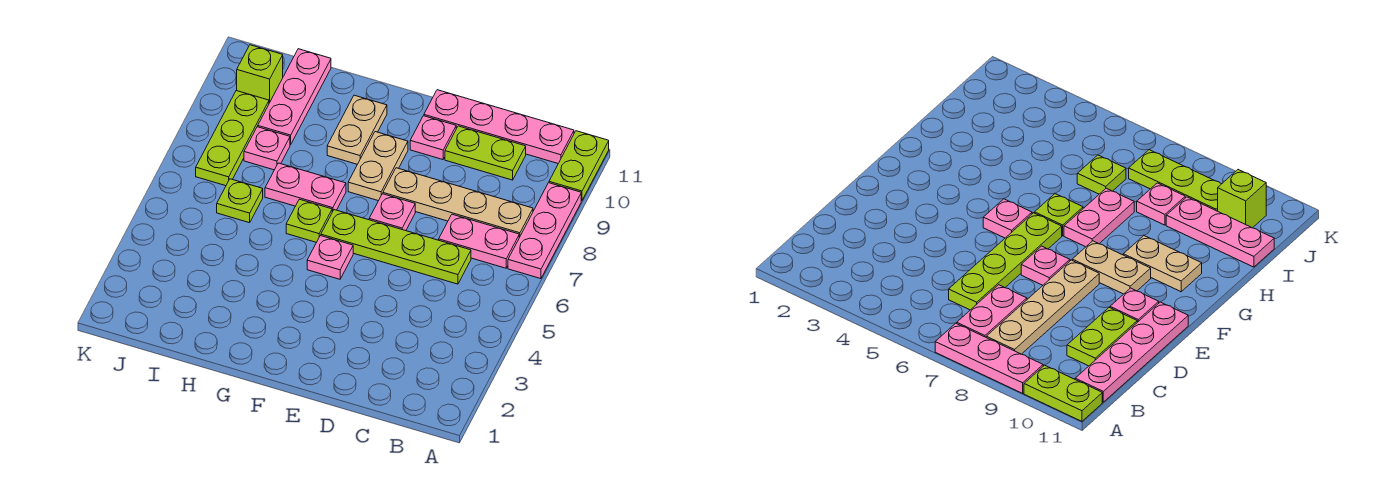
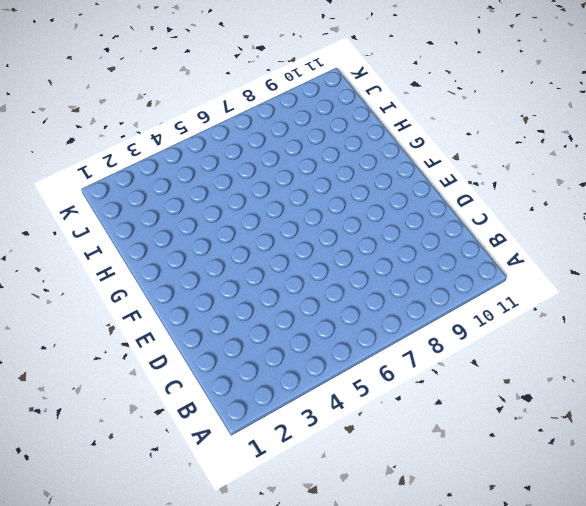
none -> pink 1x3 plate [508,183,581,279]
none -> lime 1x2 plate [549,131,609,201]
none -> pink 1x2 plate [439,214,519,268]

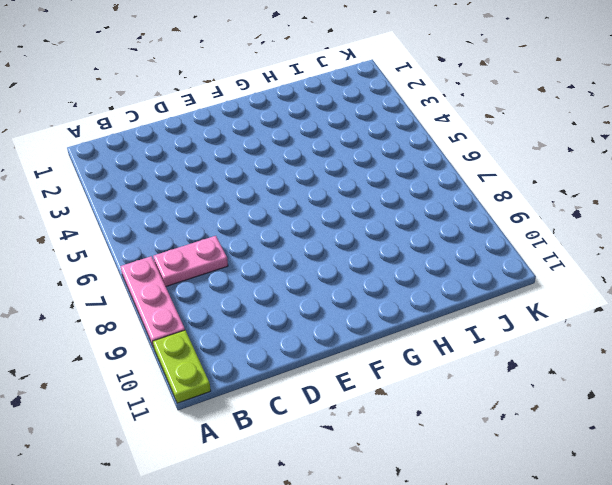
none -> tan 1x4 plate [383,168,533,237]
none -> pink 1x4 plate [424,90,574,163]
none -> lime 1x4 plate [321,210,471,284]

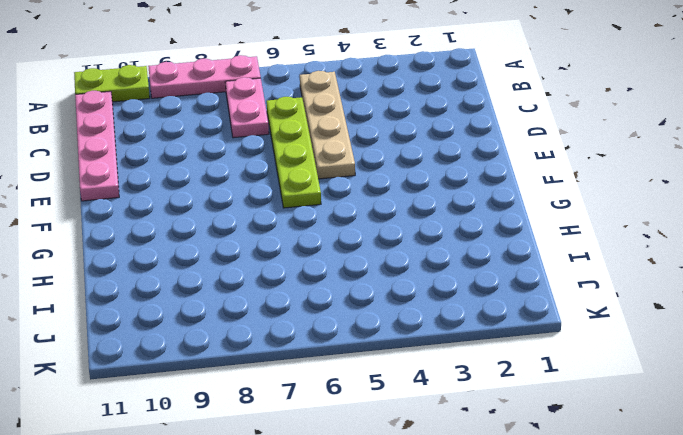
tan 1x4 plate [300,71,355,179] -> tan 1x4 plate moved to [383,168,533,237]
none -> lime 1x2 plate [445,126,526,180]
none -> pink 1x1 plate [369,194,415,231]
none -> pink 1x1 plate [410,116,456,160]

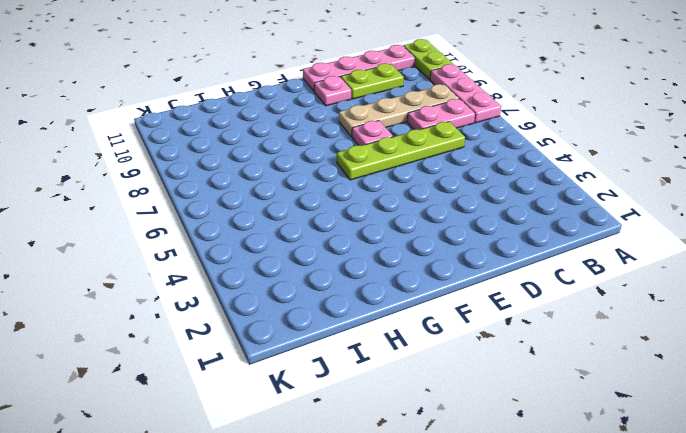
none -> pink 1x1 plate [307,236,353,279]
none -> tan 1x2 plate [348,132,408,201]
none -> lime 1x1 plate [286,199,332,242]

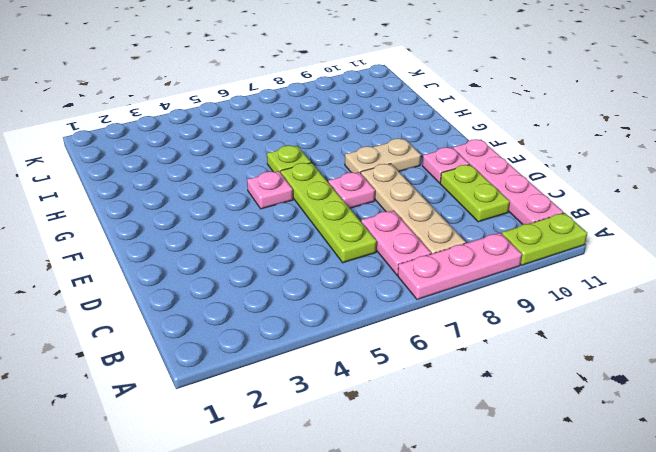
none -> pink 1x2 plate [265,163,346,212]
none -> tan 1x2 plate [327,95,387,164]
none -> lime 1x1 plate [217,179,263,223]

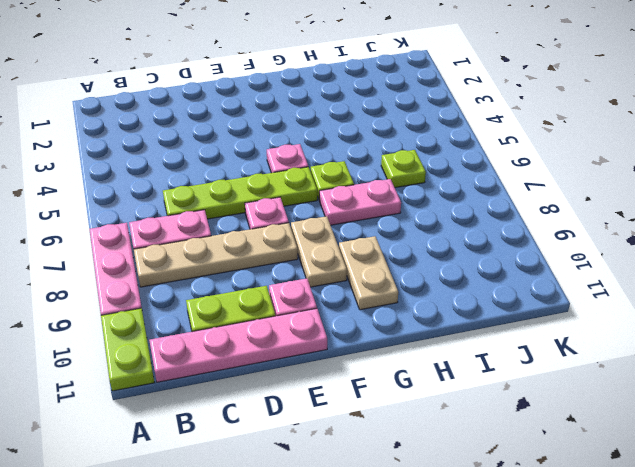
none -> pink 1x1 plate [244,127,290,170]
none -> pink 1x3 plate [258,49,331,145]
none -> lime 1x3 plate [196,90,269,186]

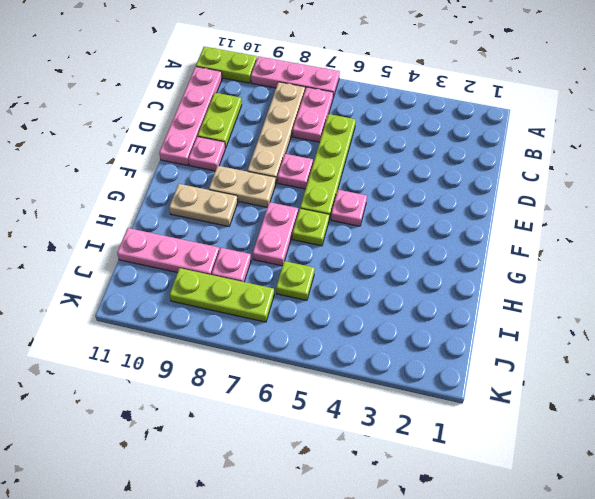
none -> lime 1x1 brick [237,45,283,103]

